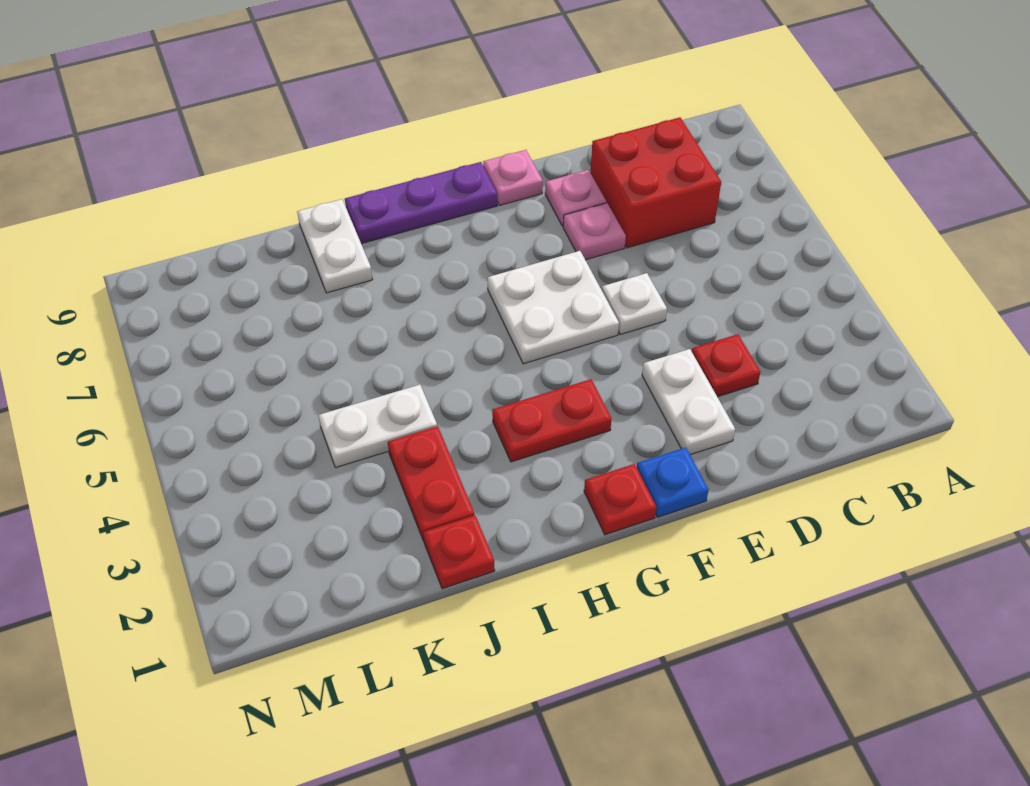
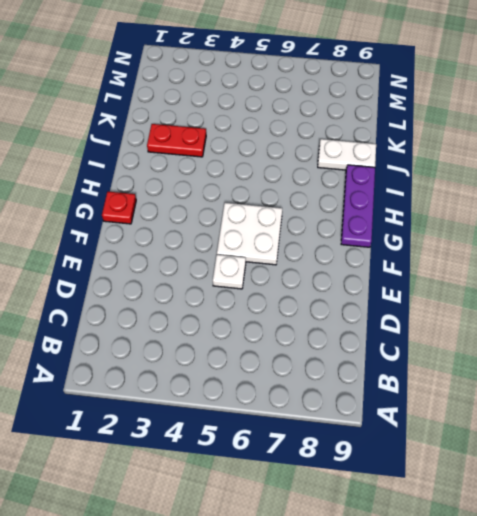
none -> red 2x2 brick [591,117,721,248]
none -> red 1x1 plate [692,334,761,397]
none -> white 1x2 plate [642,349,735,455]

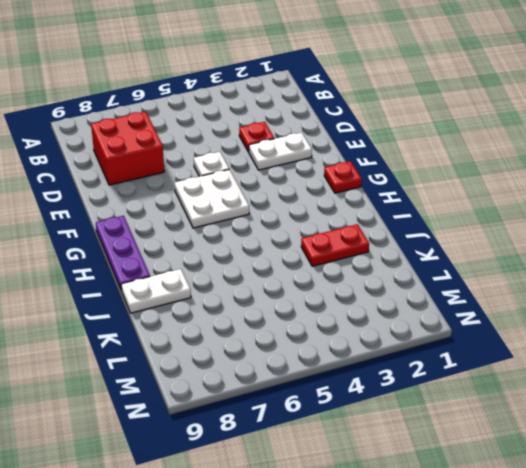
none -> pink 1x1 plate [563,203,626,260]
none -> pink 1x1 plate [545,170,606,226]
none -> blue 1x1 plate [637,447,709,517]

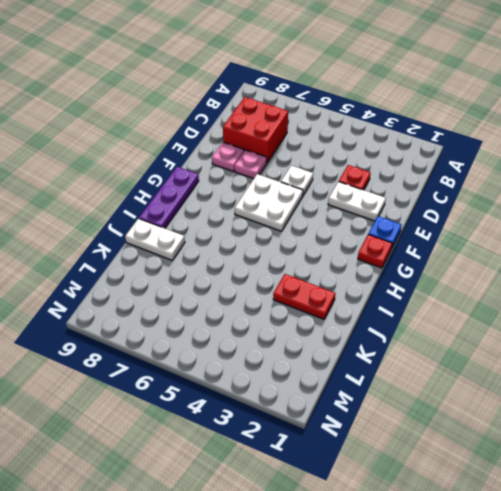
none -> pink 1x1 plate [483,150,543,205]
none -> red 1x2 plate [492,379,611,462]
none -> red 1x1 plate [423,515,495,589]

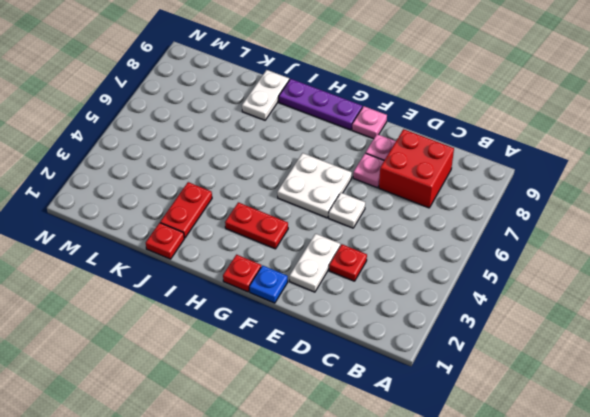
none -> white 1x2 plate [318,385,437,468]

